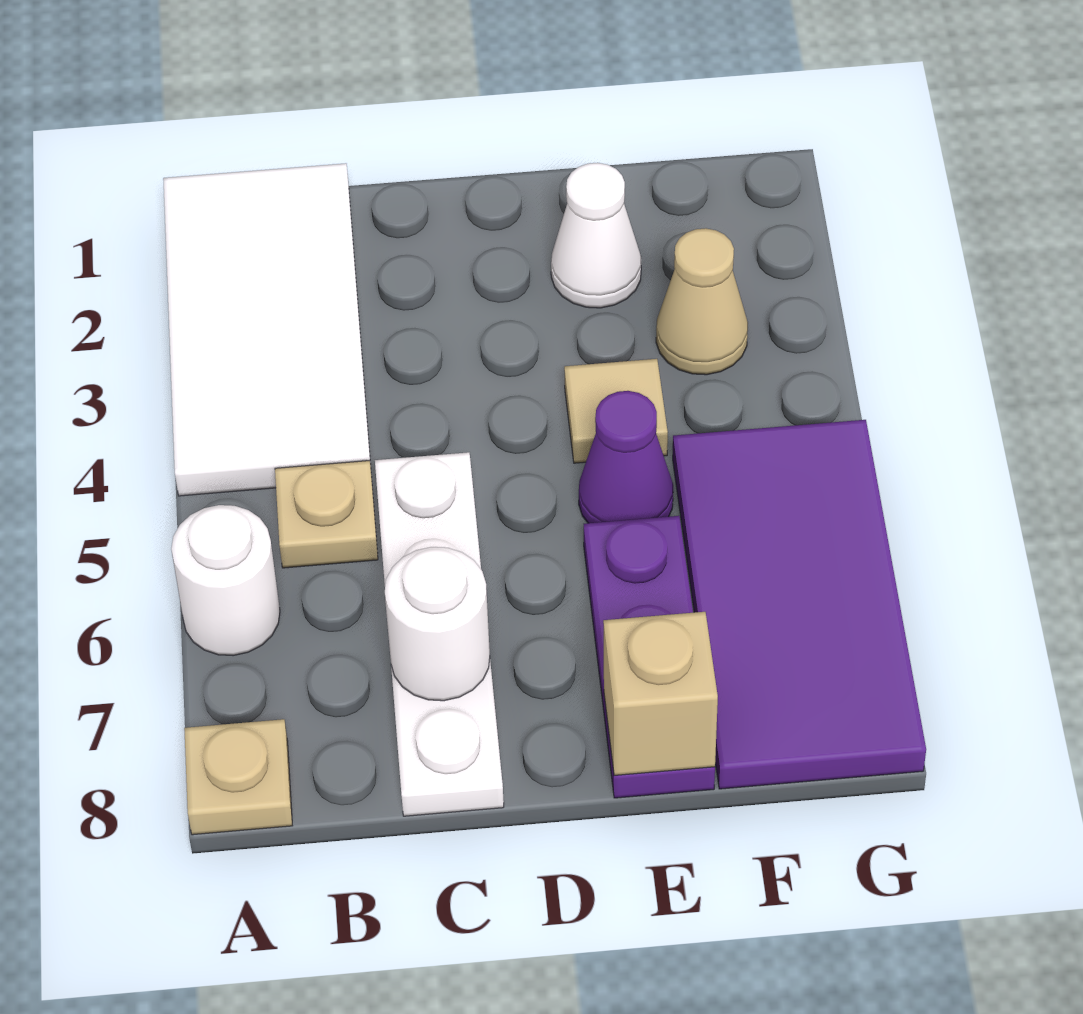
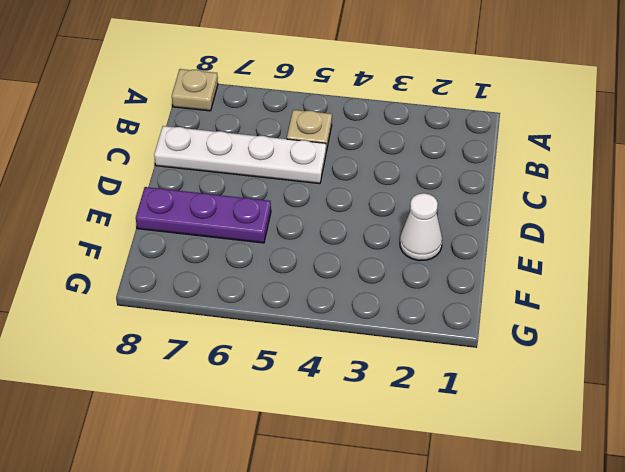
none -> white 2x4 tile [163,163,371,496]
none -> white 1x1 round brick [171,505,280,656]
none -> tan 1x1 tile [564,359,668,463]

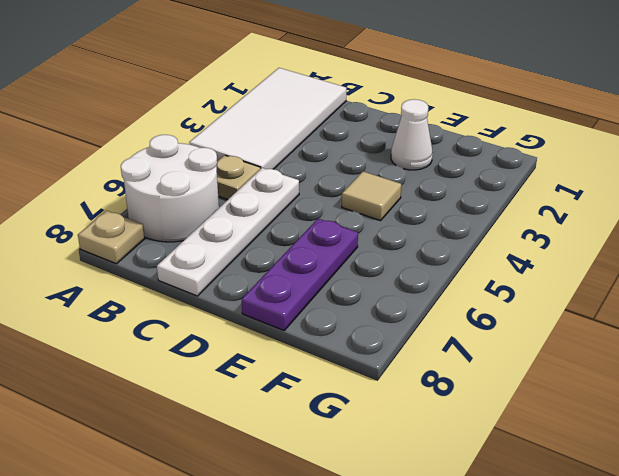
white 2x2 round brick [121,135,219,242] -> white 1x1 round brick [171,505,280,656]
none -> purple 1x1 cone [579,391,673,523]
none -> tan 1x1 cone [656,228,748,375]
none -> purple 2x4 tile [673,420,926,789]

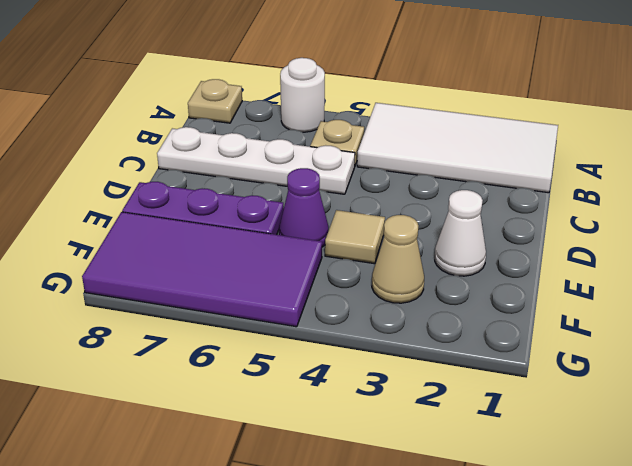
none -> white 1x1 round brick [385,547,490,701]
none -> tan 1x1 brick [603,612,718,775]

